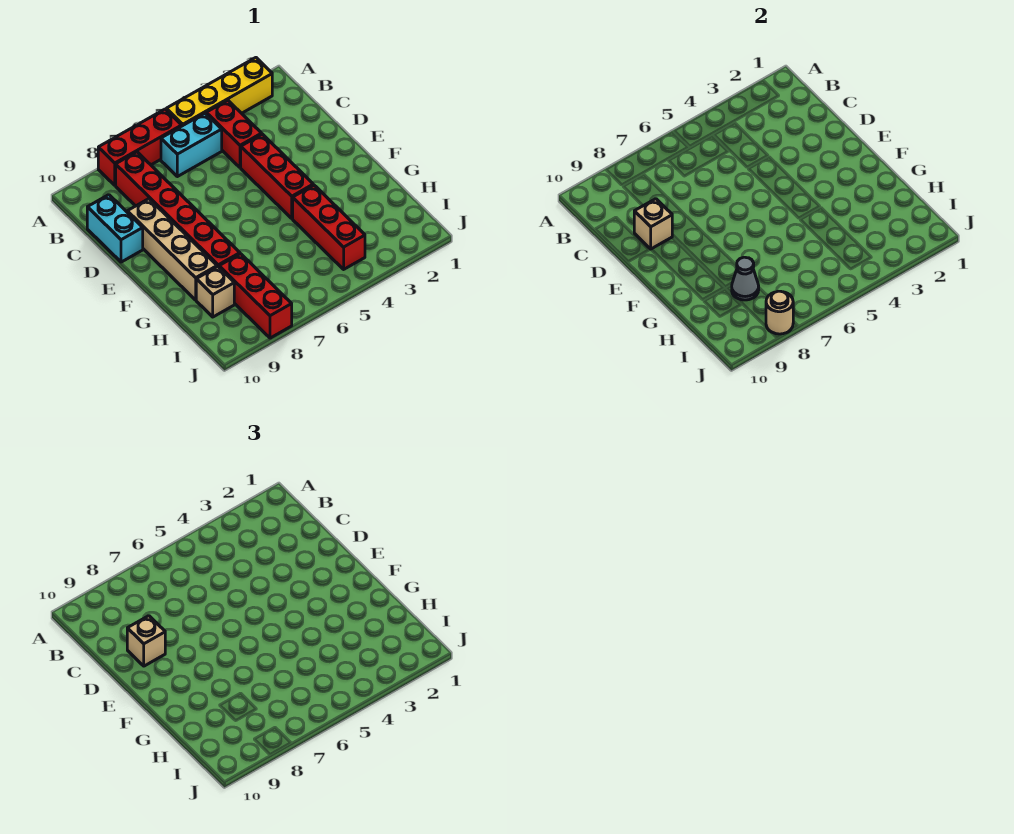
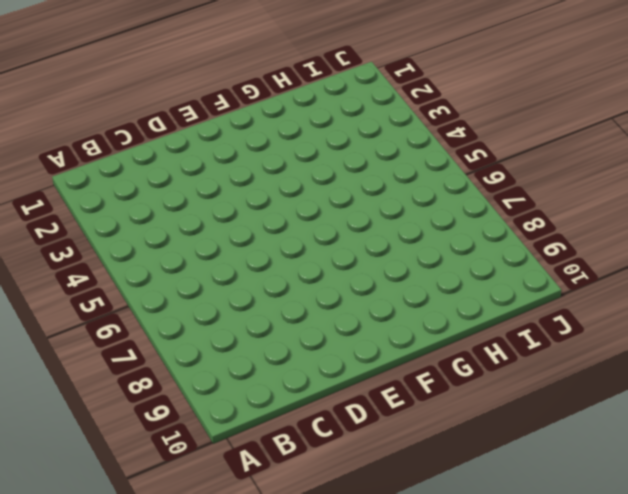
none -> yellow 1x4 brick [166,58,272,126]
none -> red 1x3 brick [98,109,182,185]
none -> red 1x2 brick [206,100,262,168]

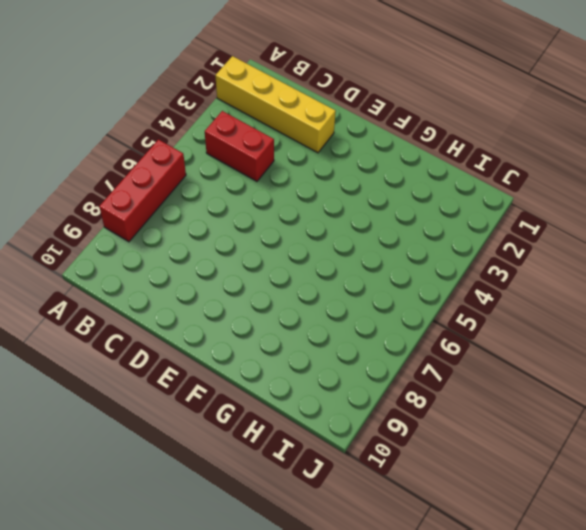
yellow 1x4 brick [215,56,336,153] -> yellow 1x4 brick turned to [166,58,272,126]
none -> cyan 1x2 brick [161,113,222,177]
none -> red 1x6 brick [116,152,240,267]
none -> cyan 1x2 brick [87,195,143,262]

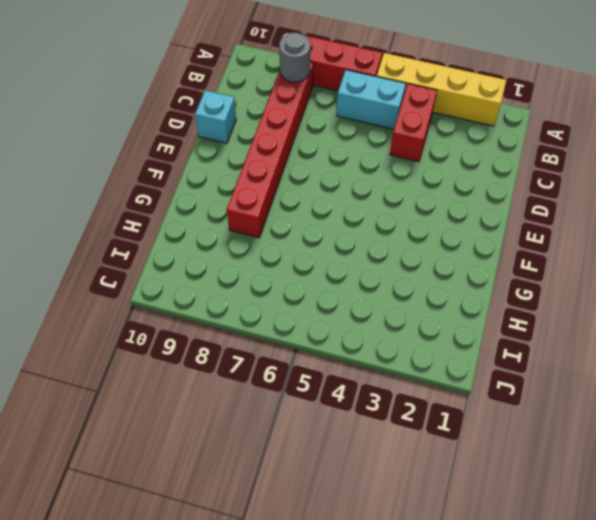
grey 1x1 round brick [279,33,310,82] -> none
cyan 1x1 brick [195,90,236,143] -> cyan 1x2 brick [87,195,143,262]
none -> red 1x3 brick [241,134,313,218]
none -> tan 1x4 brick [127,199,217,300]
none -> red 1x3 brick [293,185,365,269]

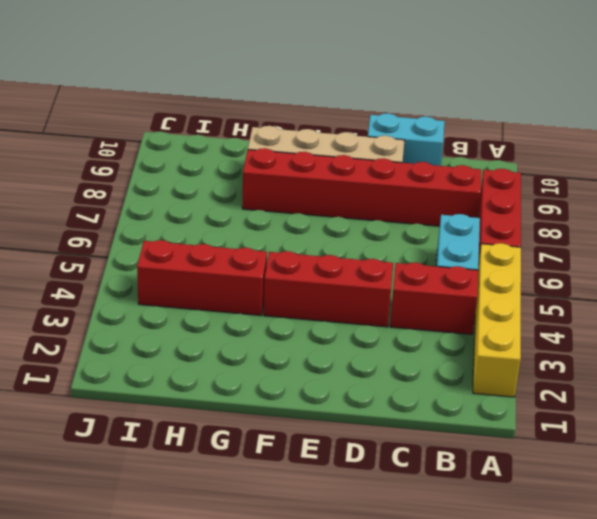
none -> red 1x3 brick [219,254,292,338]
none -> tan 1x1 brick [196,267,234,317]
none -> tan 1x1 brick [634,199,672,249]

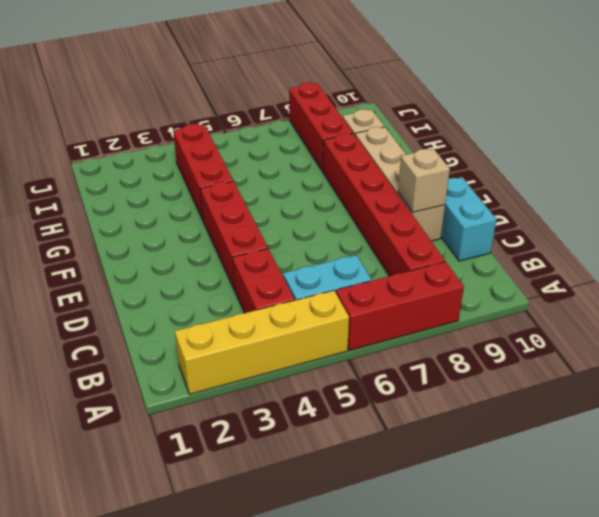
none -> grey 1x1 cone [732,257,759,300]
none -> tan 1x1 round brick [766,291,793,334]
none -> tan 1x1 brick [127,616,165,666]

